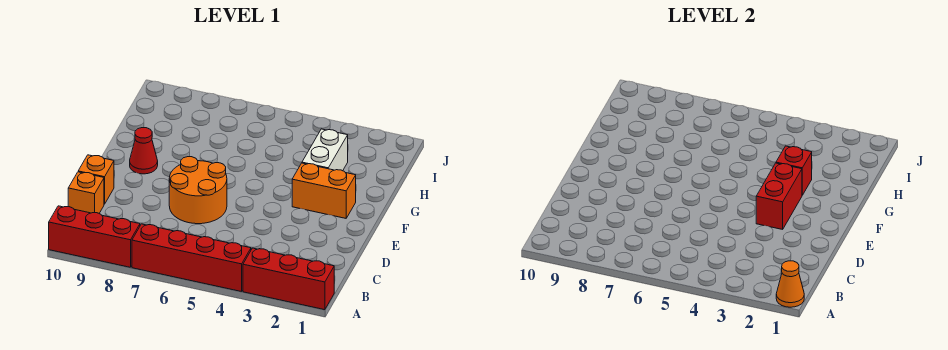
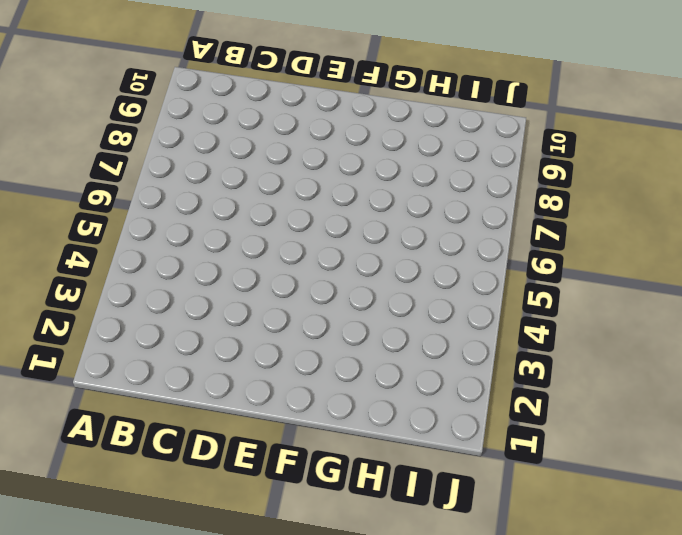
none -> red 1x3 brick [243,248,334,310]
none -> red 1x4 brick [132,224,251,292]
none -> red 1x3 brick [49,206,140,267]

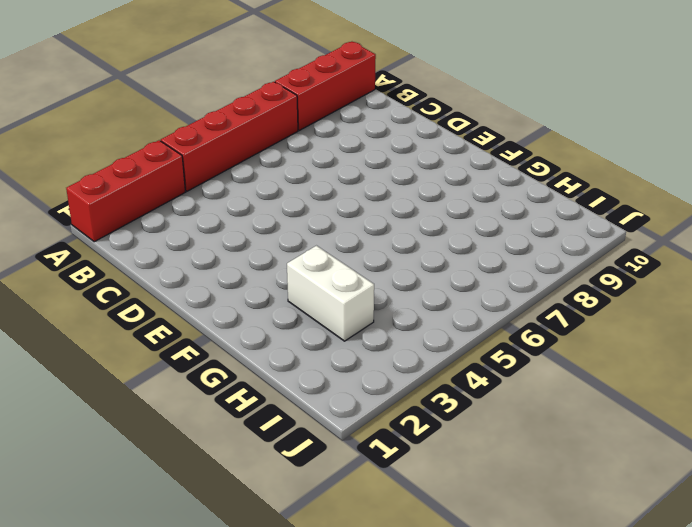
none -> orange 1x1 brick [68,172,104,213]
none -> orange 2x2 round brick [169,157,227,224]
none -> orange 1x1 brick [78,155,114,204]

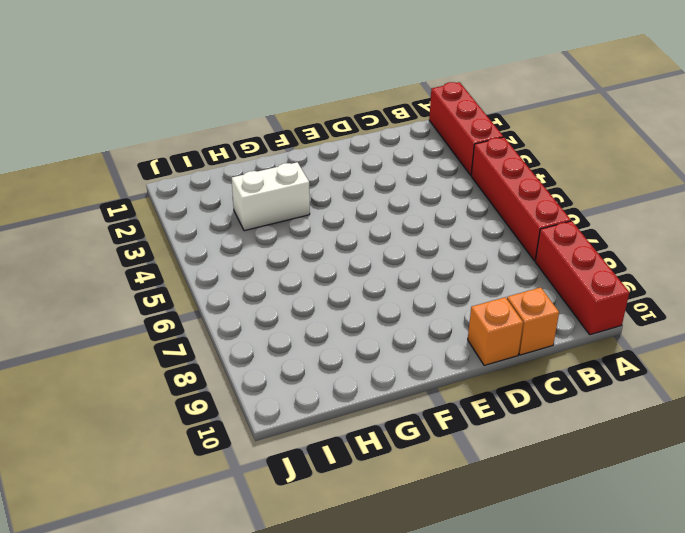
none -> orange 2x2 round brick [169,157,227,224]
none -> orange 1x2 brick [292,163,356,218]
none -> red 1x1 cone [130,128,158,174]

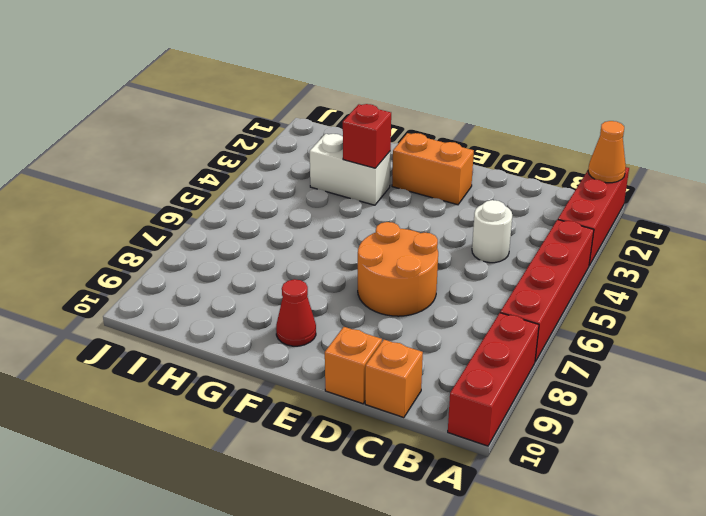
white 1x1 round brick [472,200,512,263] -> none
orange 1x2 brick [392,133,474,205] -> orange 1x2 brick turned to [292,163,356,218]
none -> red 1x2 brick [756,163,802,229]

